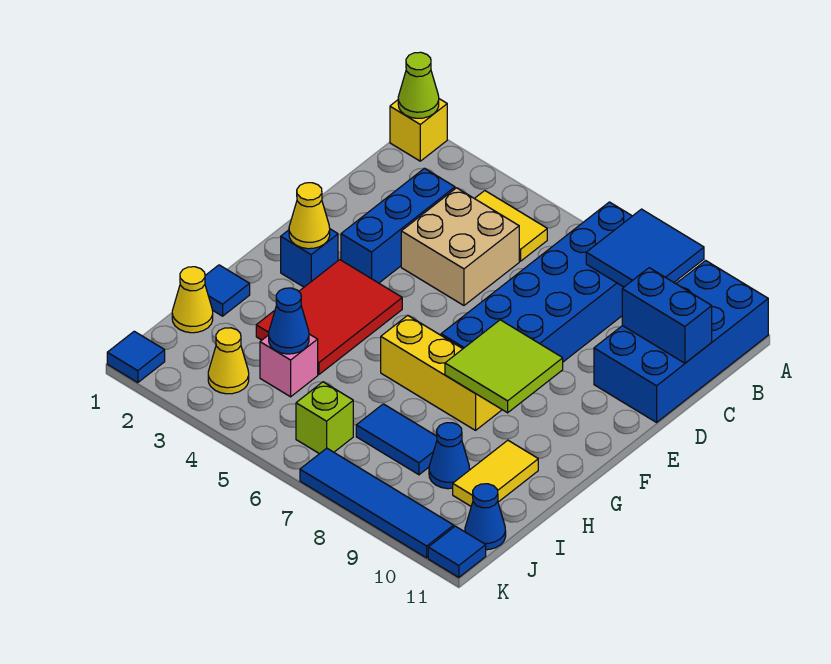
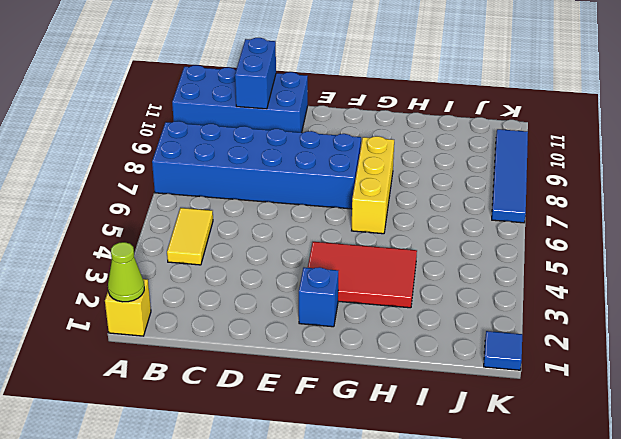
none -> blue 1x3 brick [341,168,455,283]
none -> tan 2x2 brick [401,188,519,305]
none -> blue 1x1 tile [205,265,250,316]

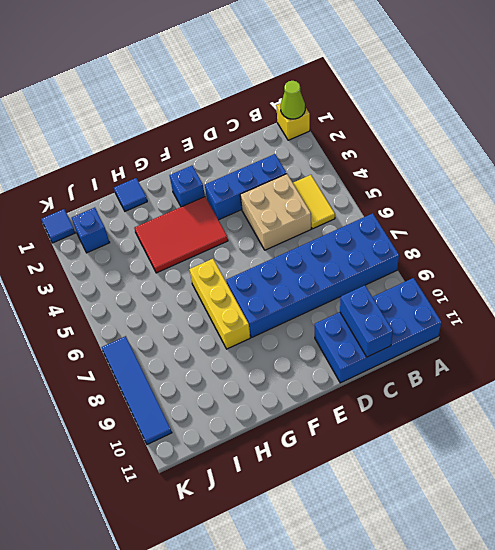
blue 1x1 brick [72,208,110,253] -> none
none -> yellow 1x2 tile [453,440,538,506]
none -> yellow 1x1 cone [172,267,213,333]
none -> pink 1x1 brick [260,334,318,397]

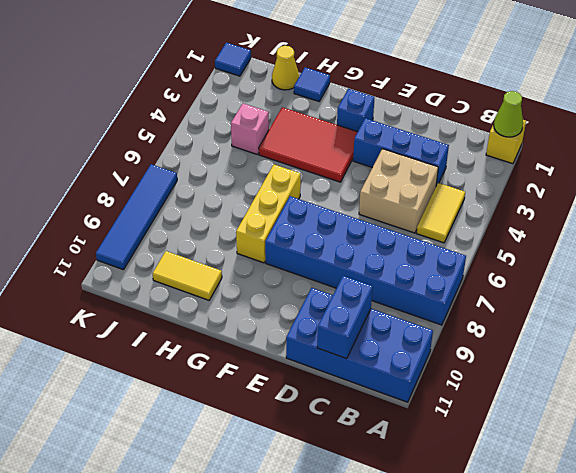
none -> blue 1x2 tile [356,404,437,475]
none -> blue 1x1 cone [429,423,470,489]
none -> yellow 1x1 cone [208,328,249,394]

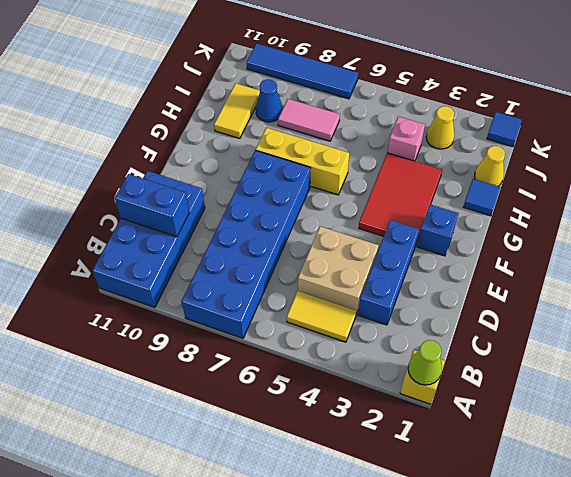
pink 1x2 tile [278,99,340,141] -> blue 1x2 tile [356,404,437,475]
none -> lime 1x1 brick [296,382,353,454]
none -> blue 1x1 cone [465,484,506,550]
none -> blue 1x1 tile [428,526,486,577]

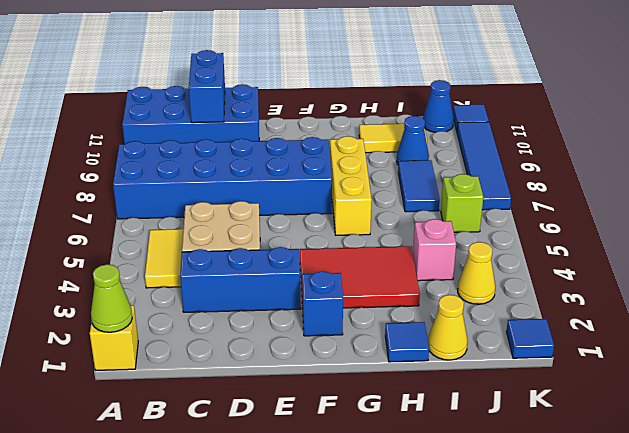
none -> blue 2x2 tile [586,209,704,287]
none -> yellow 1x1 cone [289,183,330,249]
none -> lime 2x2 tile [445,320,563,413]

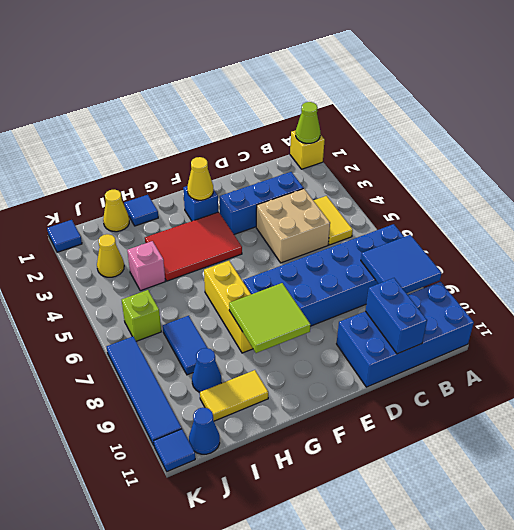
none -> blue 1x1 cone [269,288,309,354]

